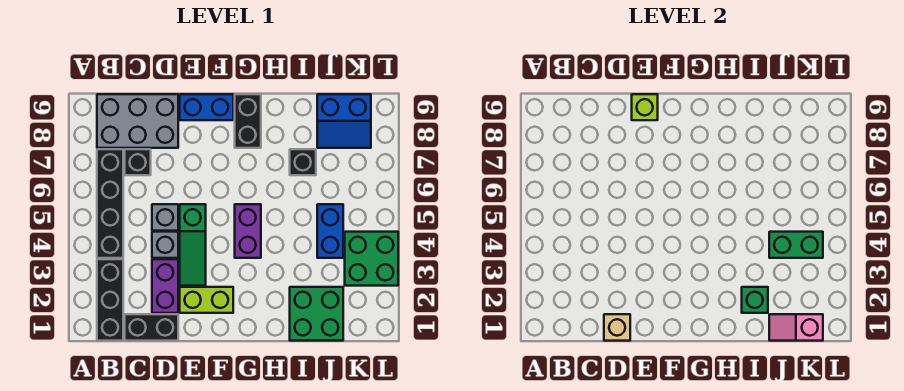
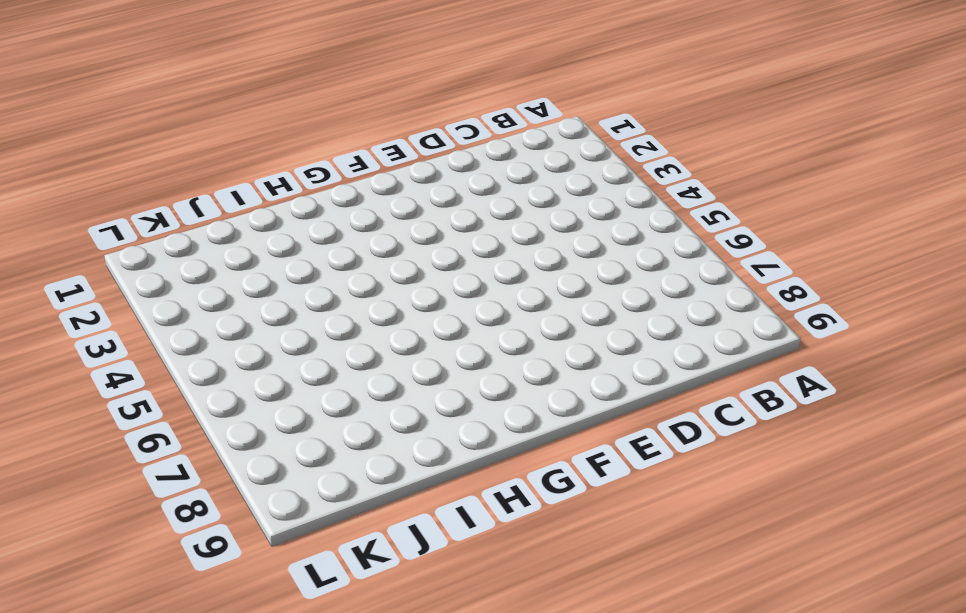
none -> black 1x3 brick [97,259,123,341]
none -> black 1x4 brick [97,149,123,258]
none -> grey 2x3 brick [97,94,178,148]

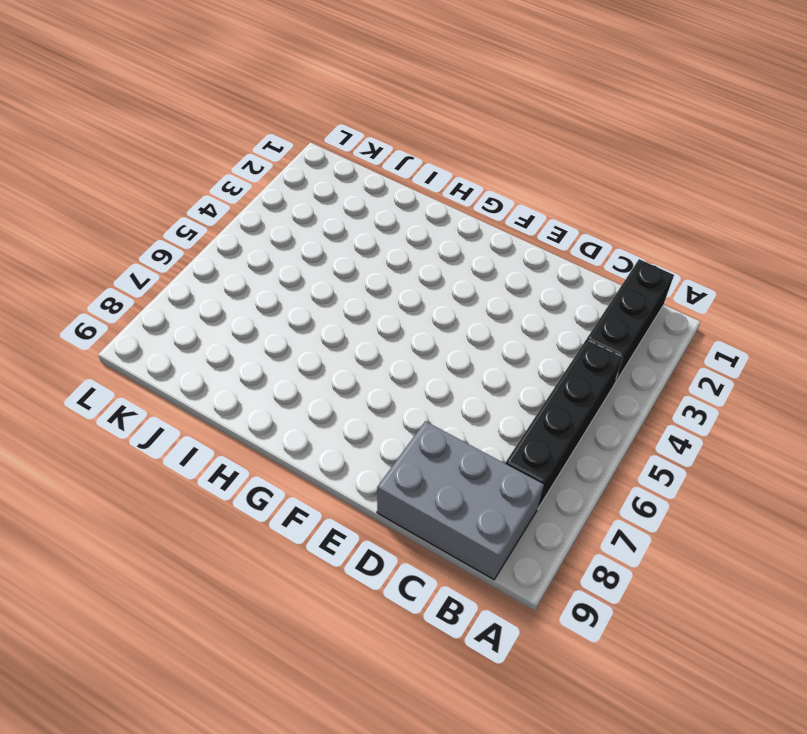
none -> black 1x2 brick [125,314,178,341]
none -> black 1x1 brick [125,149,151,175]
none -> purple 1x2 brick [152,259,178,313]

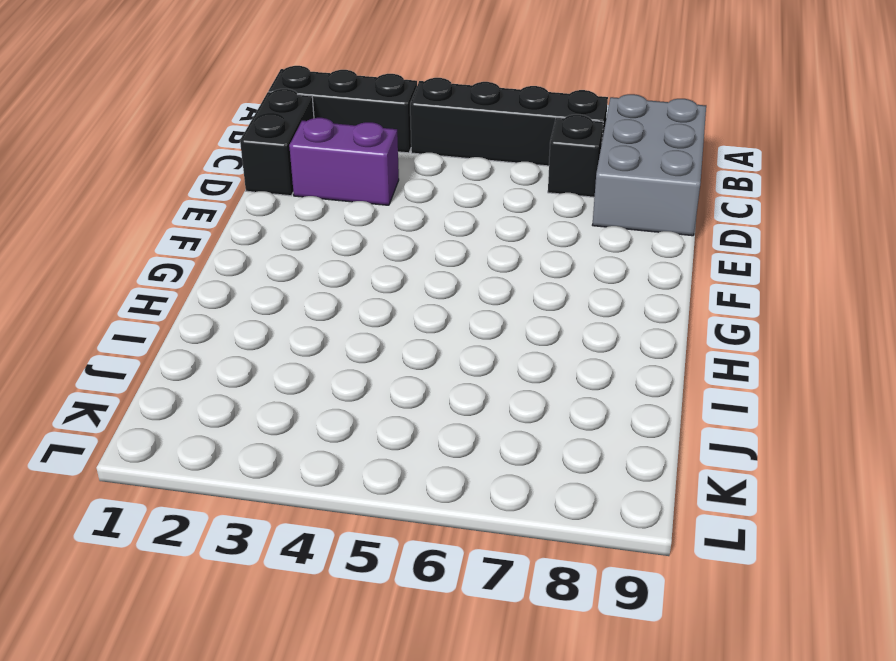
none -> grey 1x1 brick [152,232,178,258]
none -> grey 1x1 brick [152,204,178,231]
none -> lime 1x2 brick [180,287,233,313]

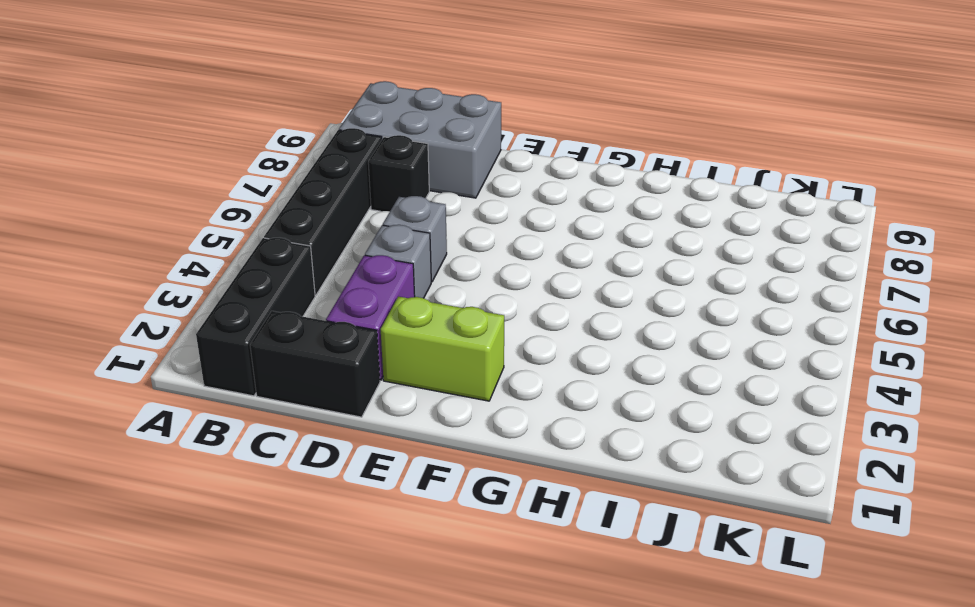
none -> green 1x3 slope [180,204,206,286]
none -> blue 1x2 brick [180,94,233,120]
none -> purple 1x2 brick [235,204,261,258]

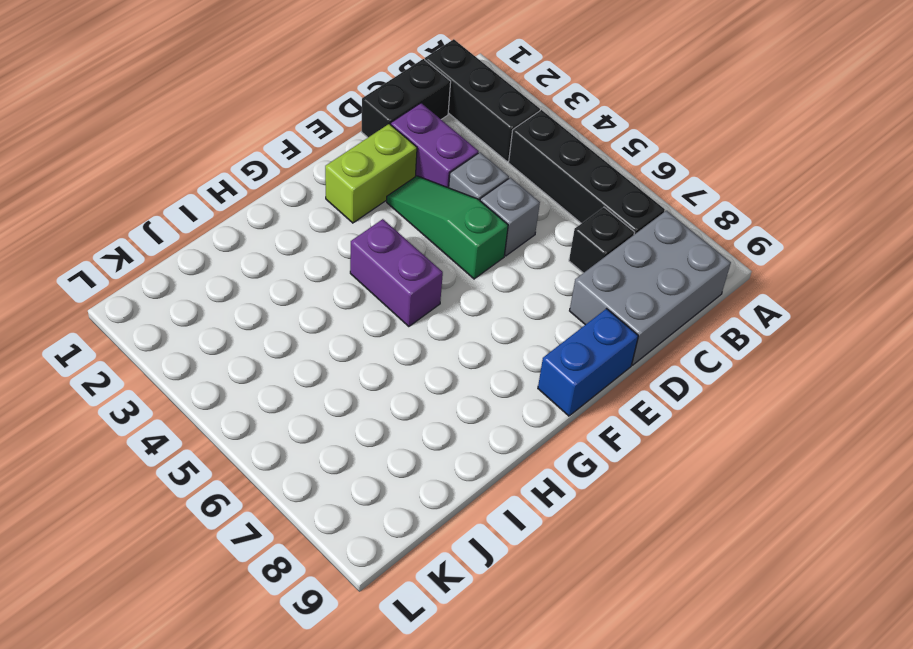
none -> black 1x2 brick [235,94,261,148]
none -> green 2x2 brick [290,287,343,341]
none -> black 1x1 brick [290,149,316,175]

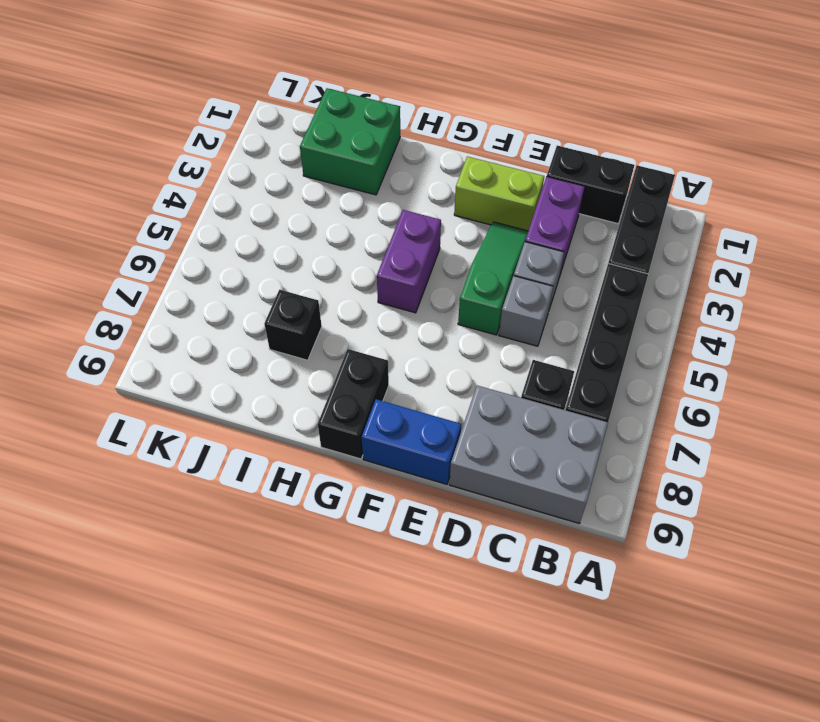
none -> blue 1x2 brick [317,204,343,258]
none -> blue 2x2 slope [317,94,371,148]
none -> green 2x2 brick [345,232,398,286]

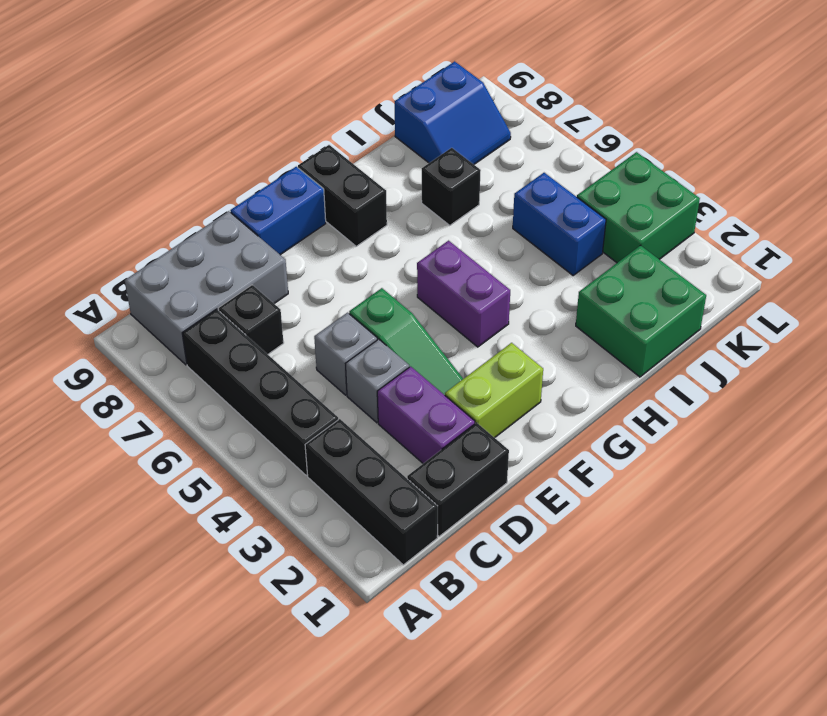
none -> tan 1x1 brick [604,314,630,341]
none -> lime 1x1 brick [632,94,658,120]
none -> green 1x1 brick [742,287,768,313]

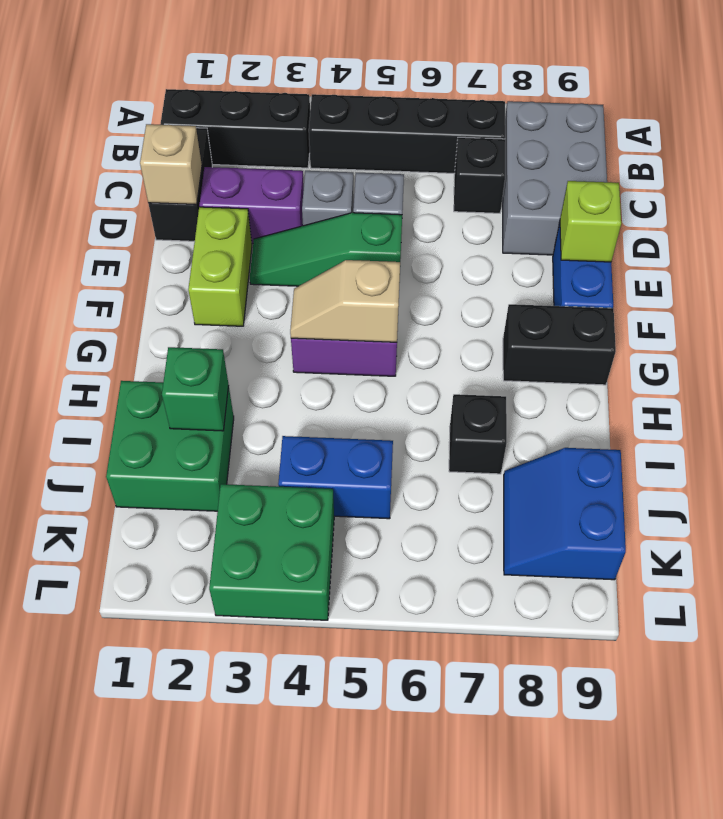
tan 1x2 slope [290,260,400,342] -> none
none -> pink 1x2 slope [769,314,823,341]
none -> green 1x2 brick [769,232,823,258]

